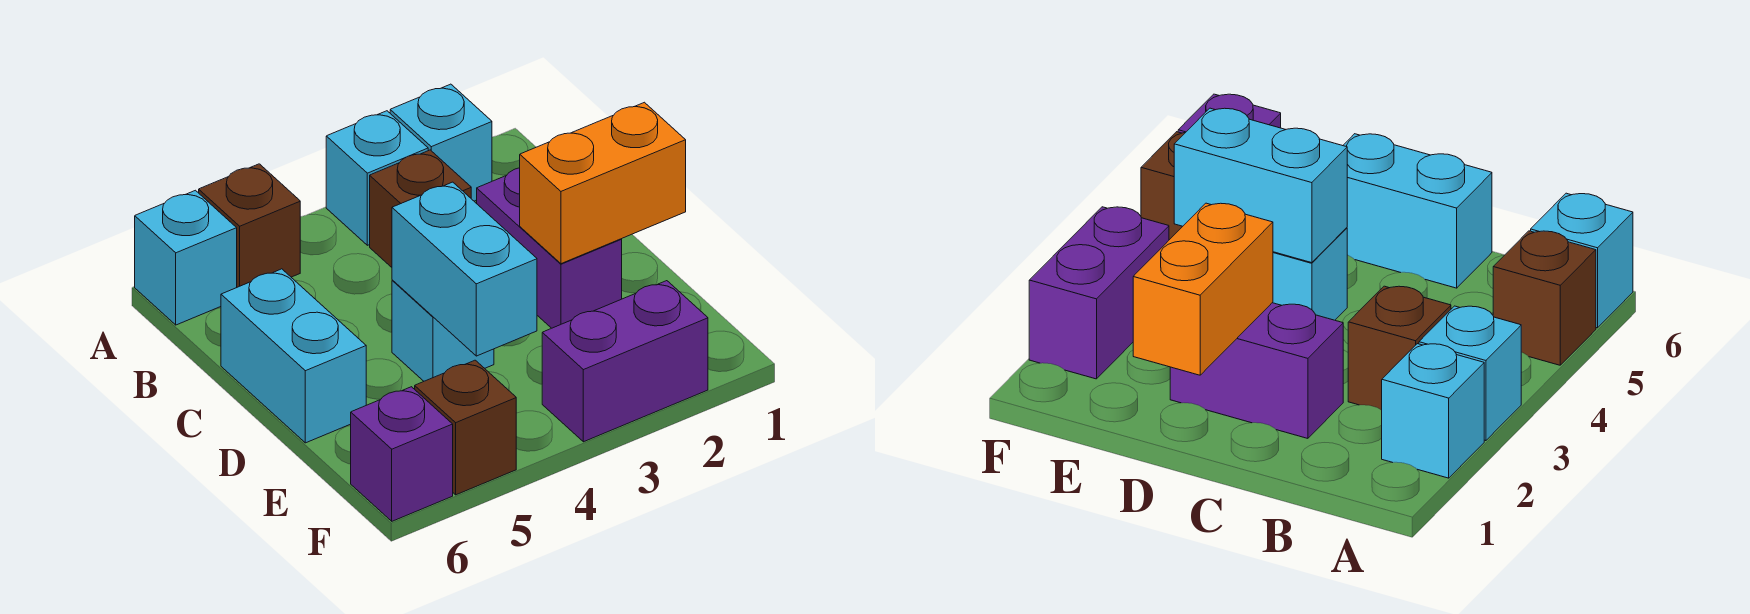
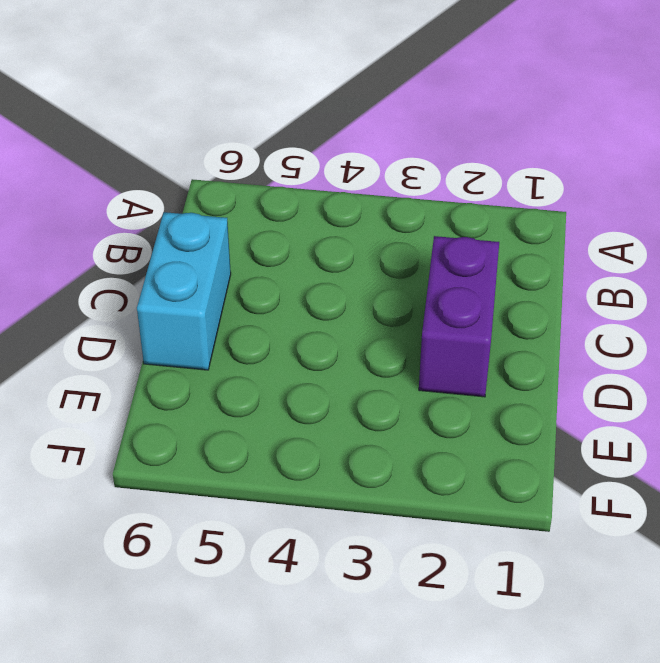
none -> cyan 1x1 brick [390,84,492,201]
none -> cyan 1x1 brick [326,111,428,245]
none -> brown 1x1 brick [199,164,300,287]

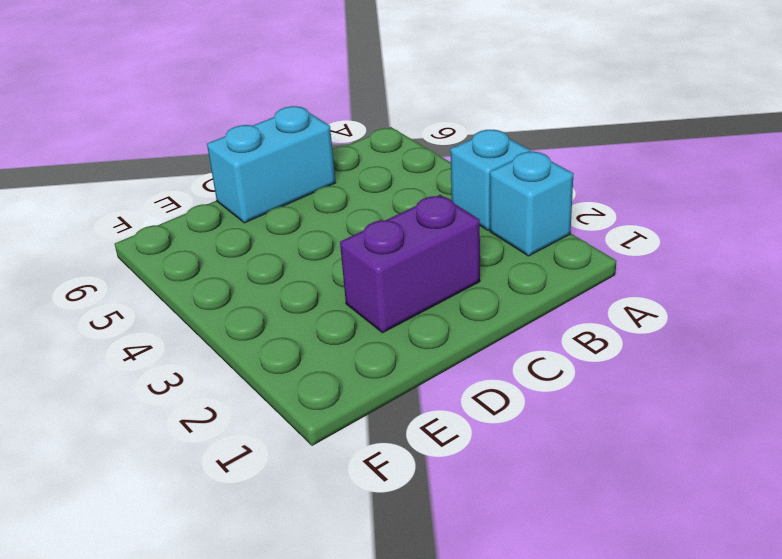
none -> brown 1x1 brick [199,164,300,287]
none -> cyan 1x1 brick [135,190,237,325]
none -> brown 1x1 brick [370,150,471,267]

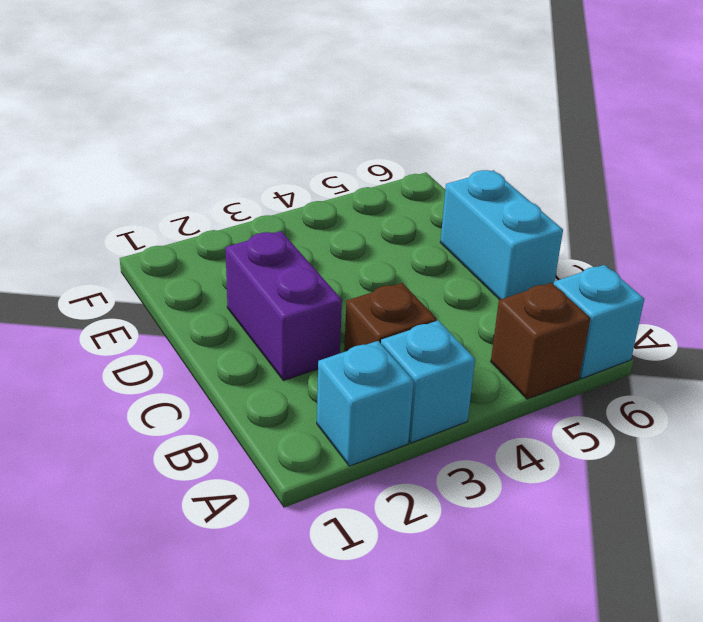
none -> cyan 1x1 brick [392,280,494,381]
none -> purple 1x2 brick [542,281,708,442]
none -> brown 1x1 brick [415,360,516,495]

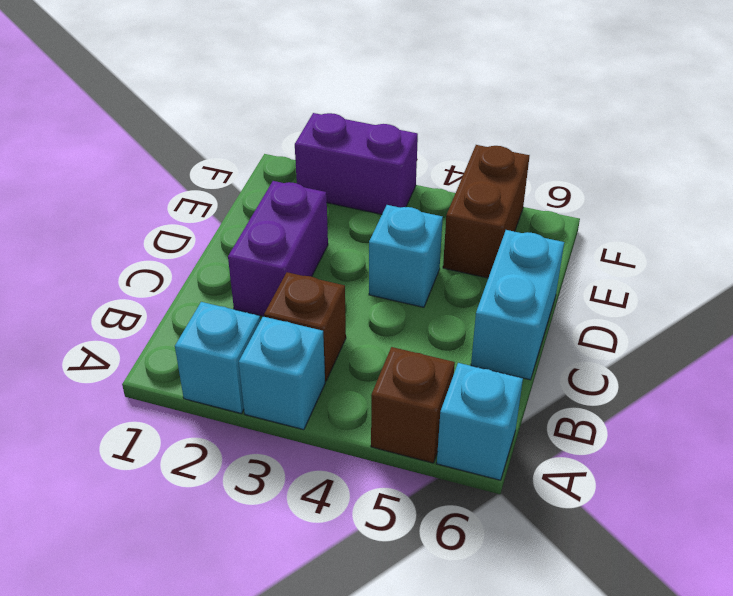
brown 1x2 brick [443,145,530,278] -> brown 1x1 brick [415,360,516,495]
none -> purple 1x1 brick [351,387,453,521]
none -> orange 1x2 brick [520,102,686,264]
none -> cyan 1x2 brick [392,182,537,356]

